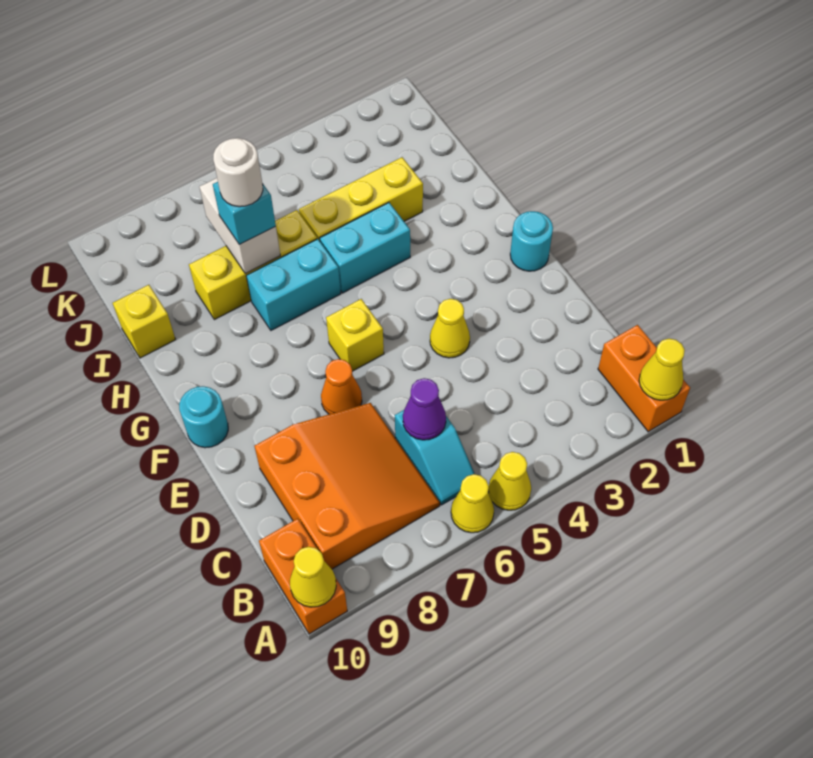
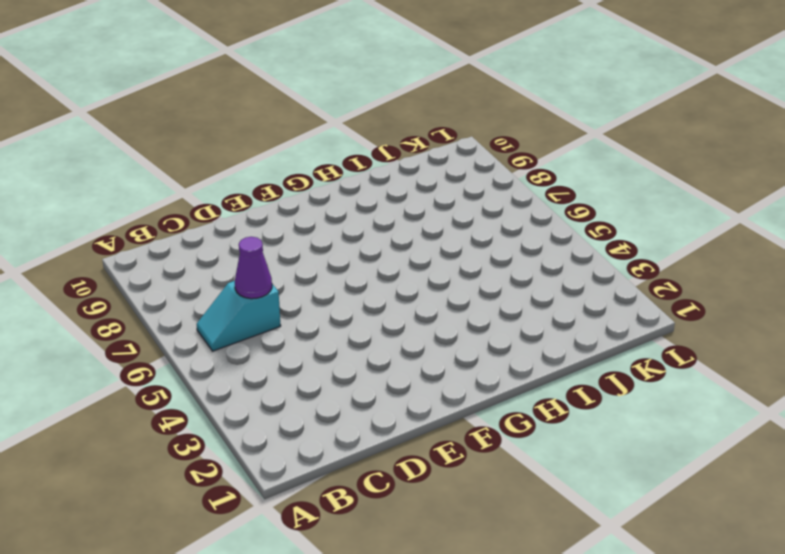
none -> orange 1x2 brick [598,325,690,432]
none -> yellow 1x1 cone [488,452,531,510]
none -> yellow 1x1 cone [451,474,494,533]

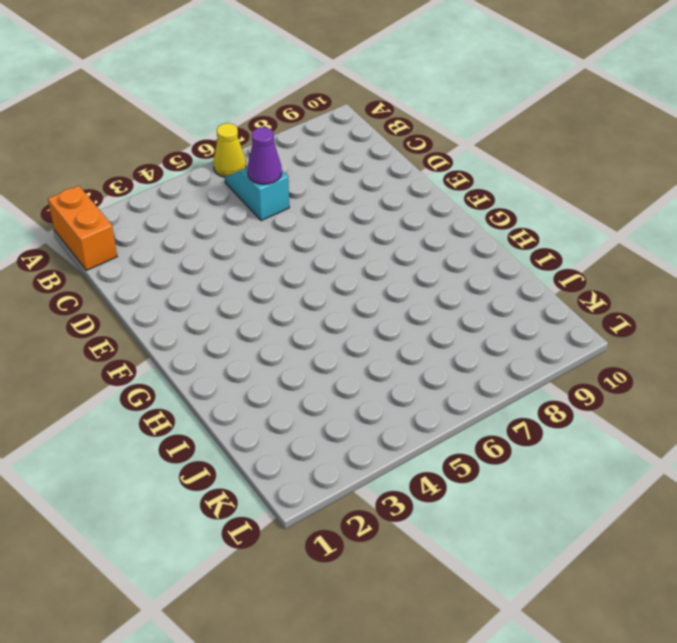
none -> yellow 1x1 cone [488,452,531,510]
none -> orange 1x2 brick [259,519,347,634]
none -> orange 3x3 slope [255,403,440,569]

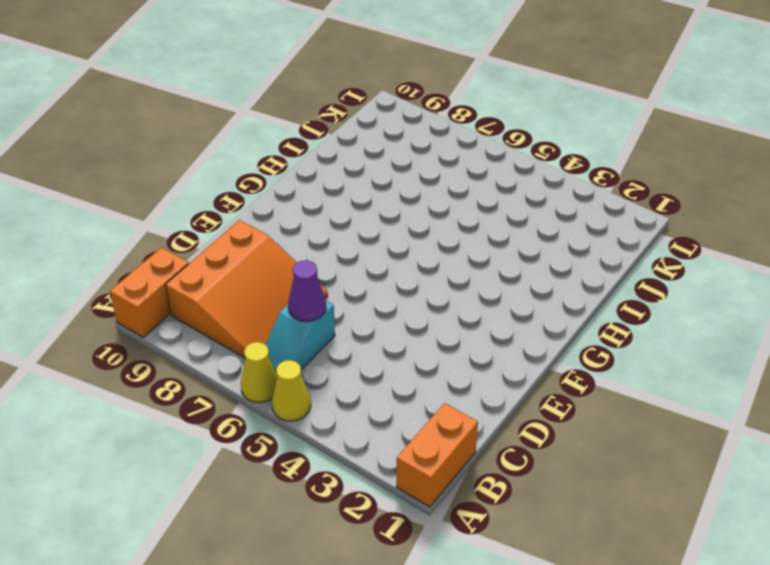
none -> yellow 1x1 cone [430,299,470,358]
none -> orange 1x1 cone [321,359,362,414]
none -> cyan 1x1 round brick [510,211,553,271]

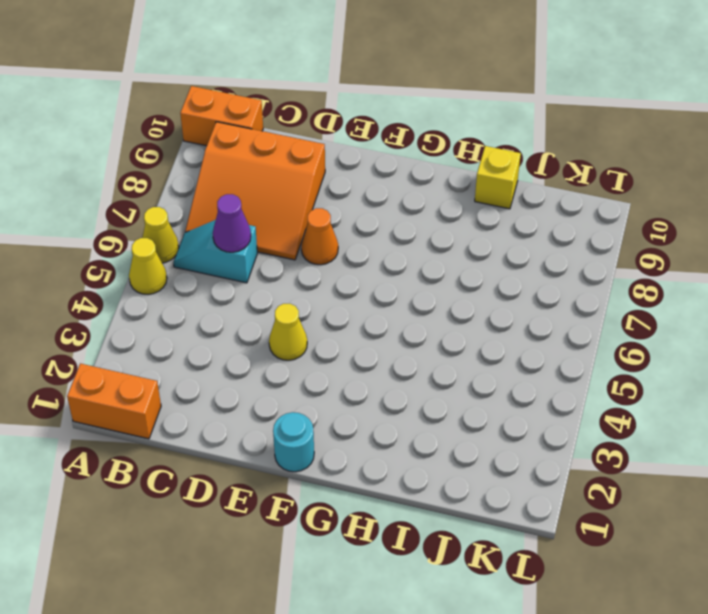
none -> yellow 1x1 brick [326,299,384,371]
none -> cyan 1x1 round brick [179,386,228,448]
none -> cyan 1x2 brick [320,203,410,293]

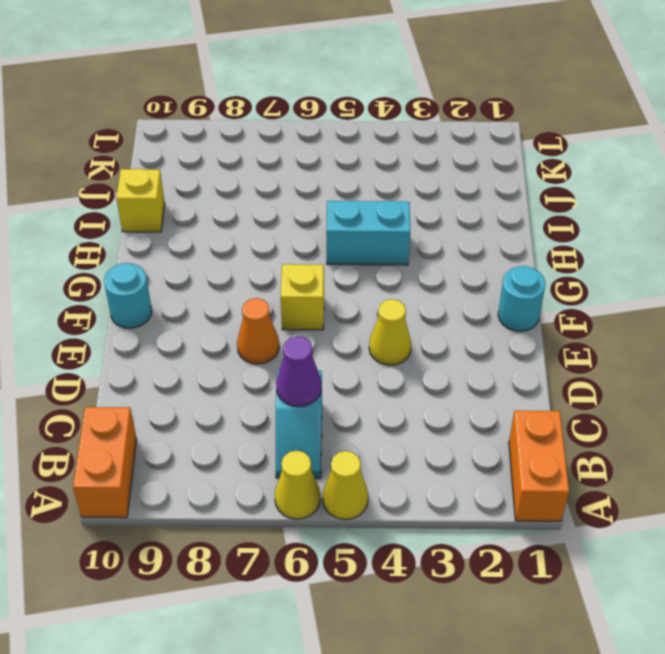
none -> orange 3x3 slope [255,403,440,569]
none -> cyan 1x2 brick [246,239,341,330]
none -> yellow 1x3 brick [299,157,423,241]

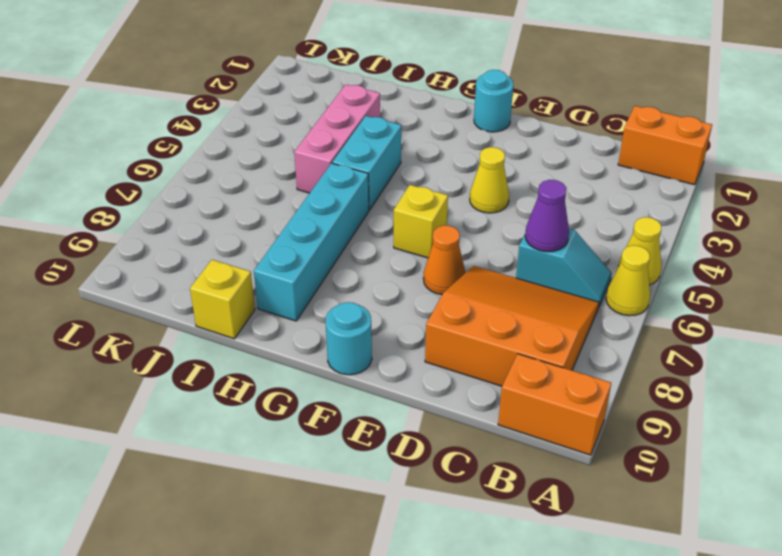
cyan 1x4 brick [254,163,369,321] -> cyan 1x2 brick [246,239,341,330]
pink 1x3 brick [294,85,380,193] -> yellow 1x3 brick [299,157,423,241]
none -> yellow 1x3 brick [189,210,317,320]
none -> yellow 1x1 cone [639,339,685,400]
none -> yellow 1x1 cone [290,547,336,607]

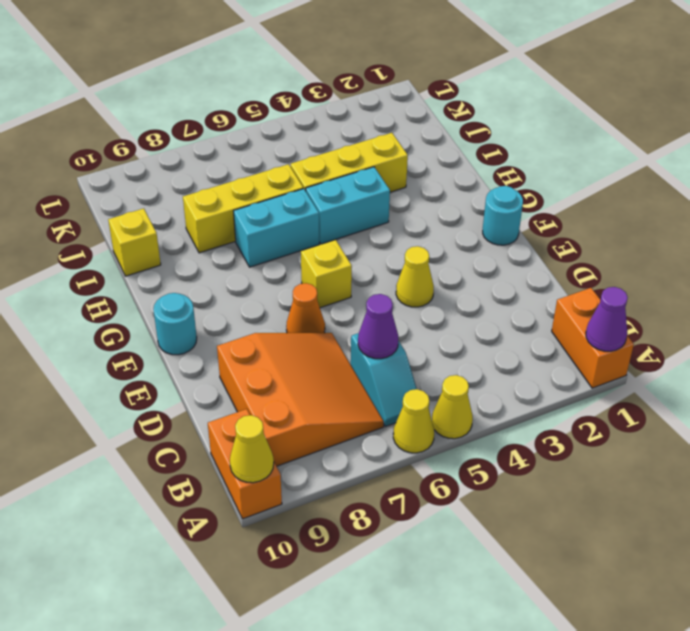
purple 1x1 cone [586,287,628,351] -> yellow 1x1 cone [639,339,685,400]
none -> white 1x2 brick [199,178,280,274]
none -> cyan 1x1 brick [213,182,276,245]
none -> white 1x1 round brick [213,138,263,207]

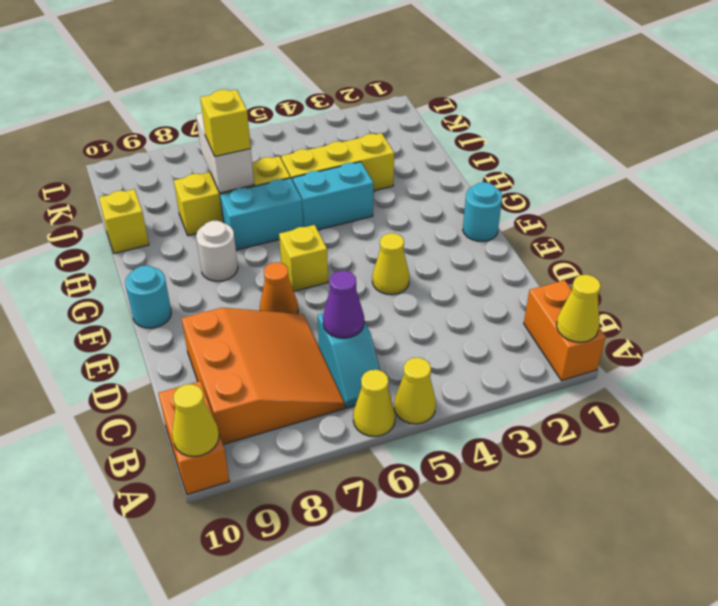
white 1x1 round brick [196,221,238,281] -> white 1x1 round brick moved to [213,138,263,207]
yellow 1x1 brick [200,90,251,157] -> cyan 1x1 brick [213,182,276,245]

